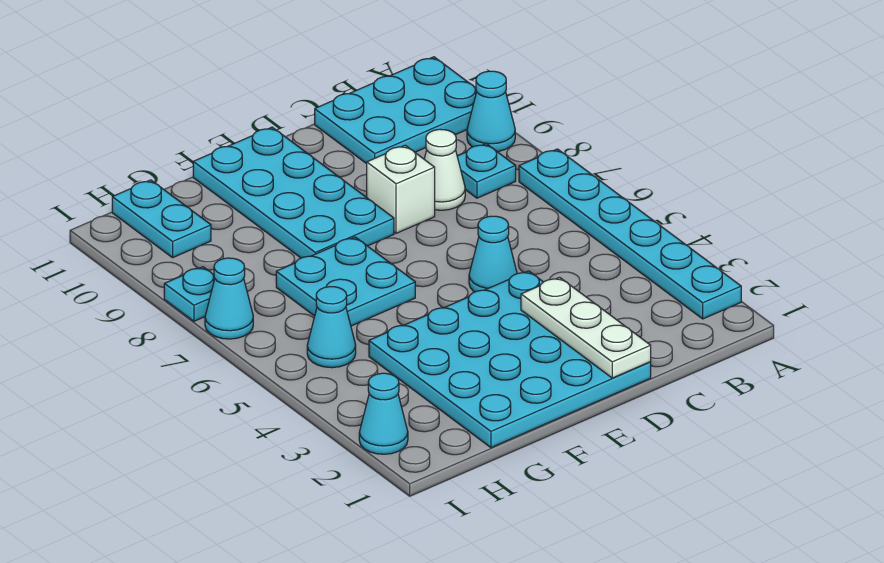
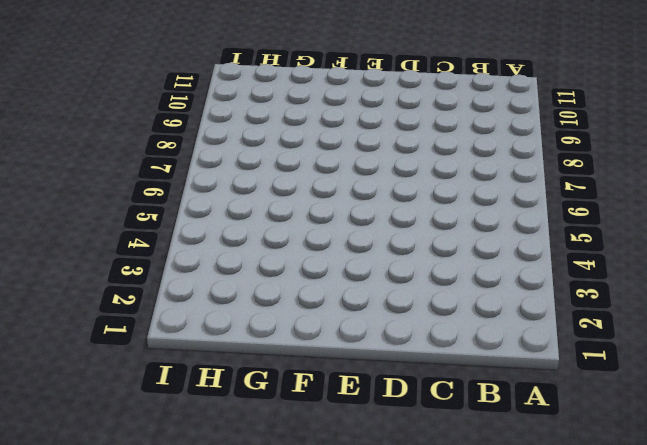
none -> cyan 1x6 plate [519,149,741,319]
none -> cyan 1x1 cone [467,71,515,152]
none -> cyan 2x3 plate [315,57,477,164]

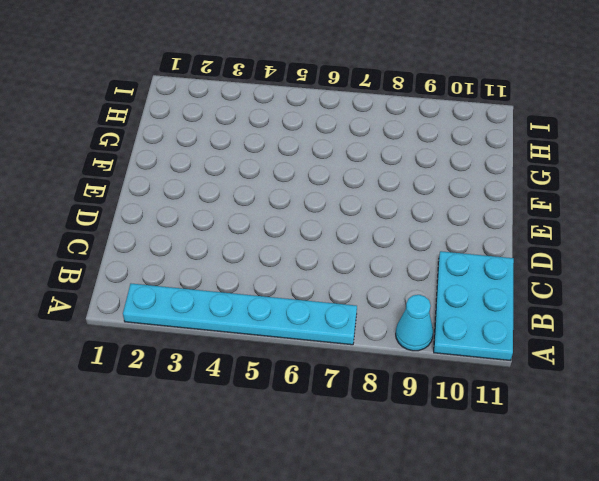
none -> cyan 1x1 plate [457,144,516,198]
none -> white 1x1 cone [424,129,465,210]
none -> cyan 4x4 plate [369,271,651,448]

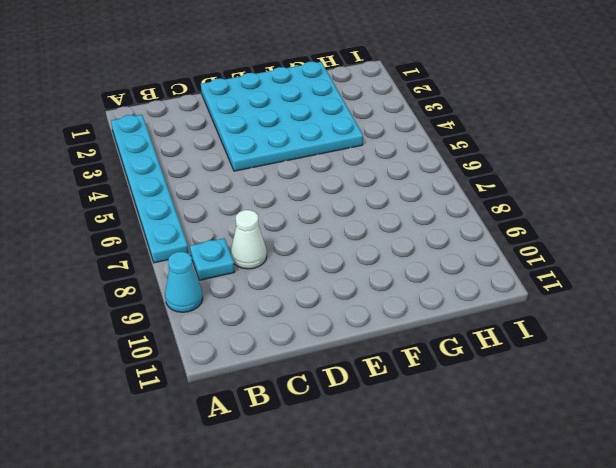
none -> cyan 2x3 plate [315,57,477,164]
none -> cyan 1x1 cone [469,216,517,292]
none -> white 1x1 brick [367,145,435,233]

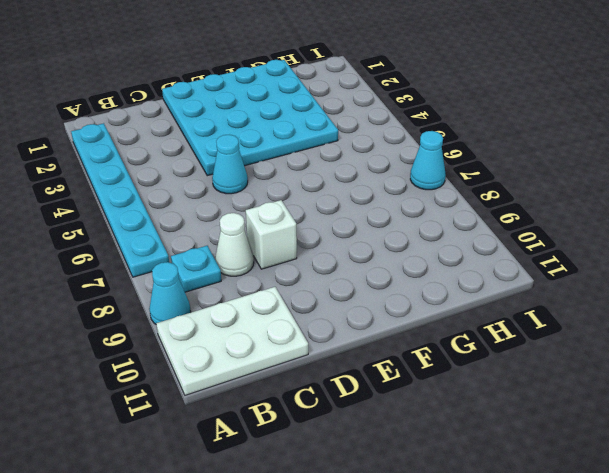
white 2x3 plate [156,287,308,395] -> cyan 2x3 plate [315,57,477,164]
none -> cyan 2x4 plate [193,127,394,258]
none -> cyan 2x2 plate [276,237,415,326]
none -> cyan 1x1 cone [307,287,356,368]

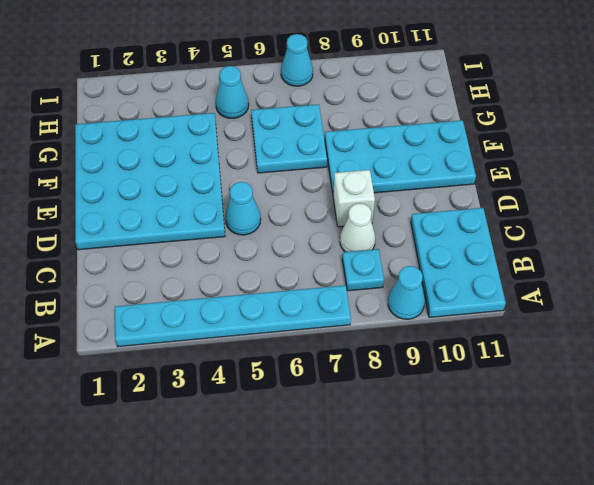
none -> cyan 1x2 plate [112,180,211,258]
none -> cyan 1x1 cone [359,373,408,454]
none -> cyan 1x1 plate [164,267,215,321]

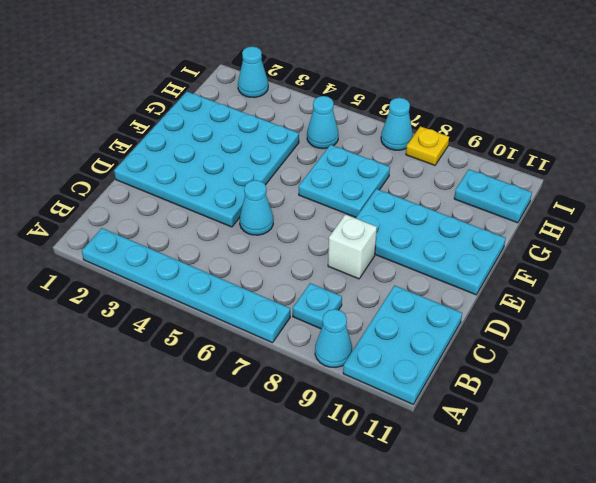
yellow 1x1 plate [406,126,449,165] -> cyan 1x1 plate [164,267,215,321]
none -> white 1x1 cone [424,129,465,210]
none -> white 1x3 plate [521,277,651,378]

